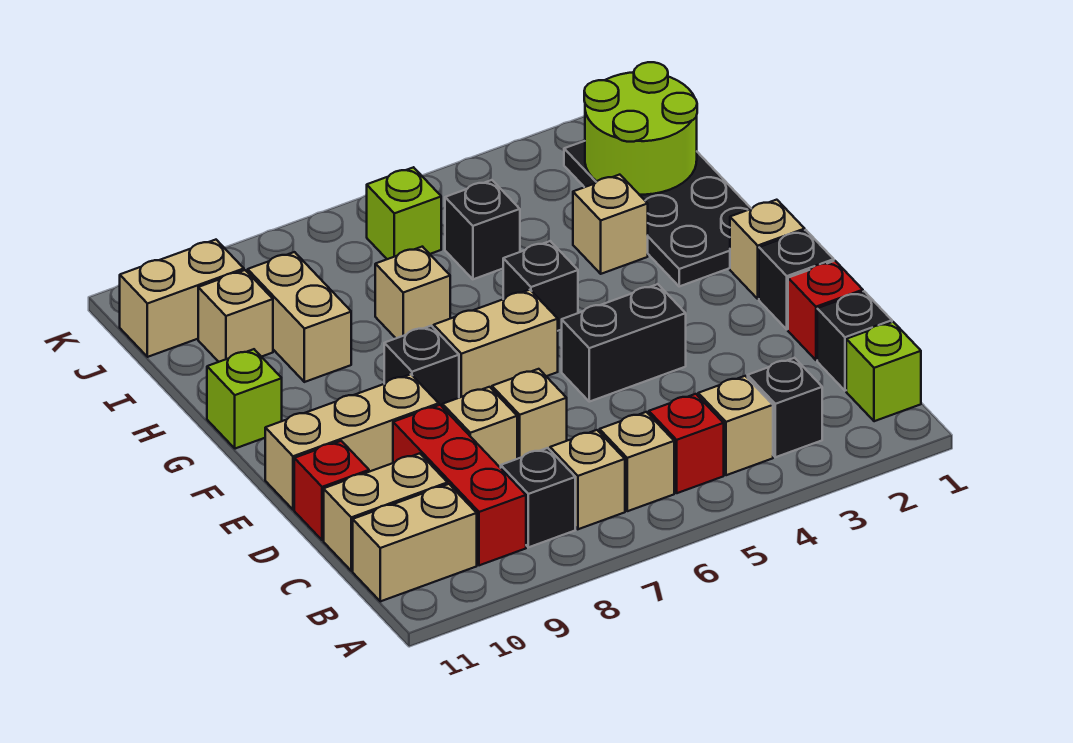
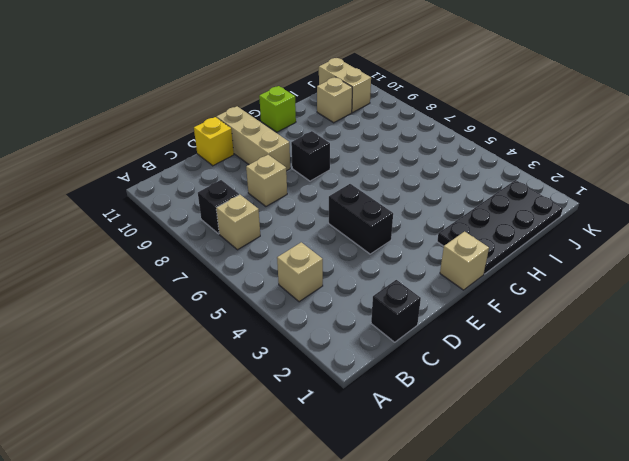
yellow 1x1 brick [194,117,234,166] -> red 1x1 brick [294,441,369,540]
none -> lime 1x1 brick [846,322,921,421]
none -> black 1x1 brick [748,358,822,457]
none -> red 1x1 brick [649,394,724,493]
none -> tan 1x1 brick [600,412,674,511]

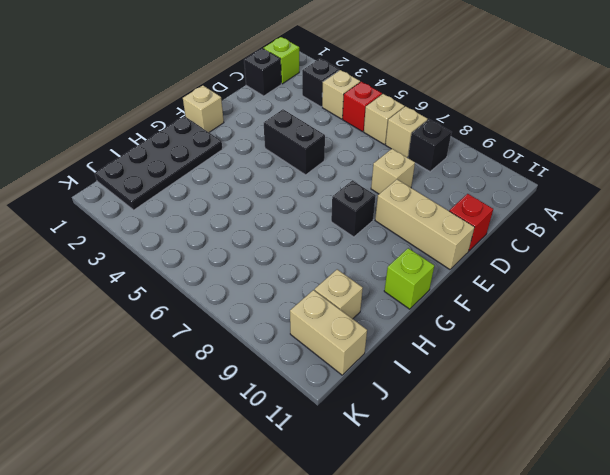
none -> red 1x3 brick [393,405,526,565]
none -> tan 1x2 brick [353,484,477,601]
none -> tan 1x2 brick [324,453,448,571]
none -> red 1x1 brick [788,261,863,360]

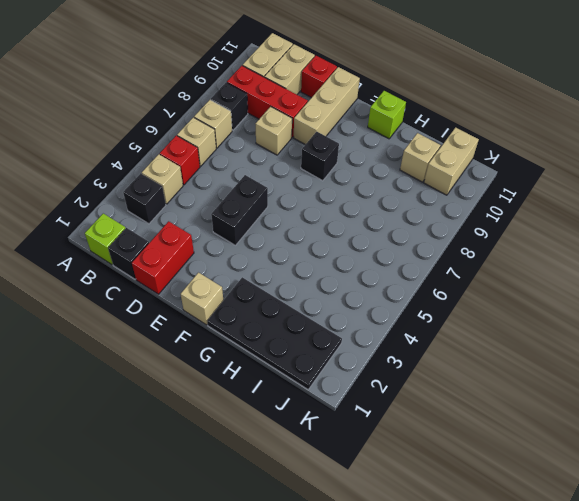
red 1x2 brick [132,221,194,294] -> red 1x1 brick [788,261,863,360]
none -> tan 1x1 brick [492,369,567,459]
none -> black 1x1 brick [759,230,834,329]
none -> tan 1x2 brick [434,290,558,398]
none -> black 1x1 brick [503,241,578,331]

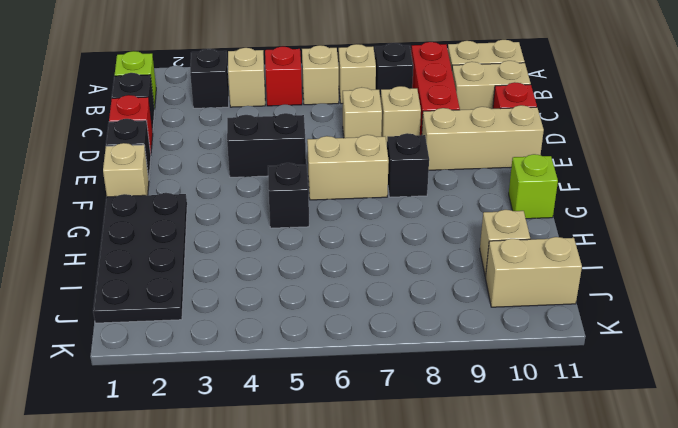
none -> tan 1x1 brick [573,175,648,274]
none -> tan 1x1 brick [375,247,450,338]
none -> tan 1x2 brick [248,252,351,382]
none -> black 1x1 brick [445,180,520,279]

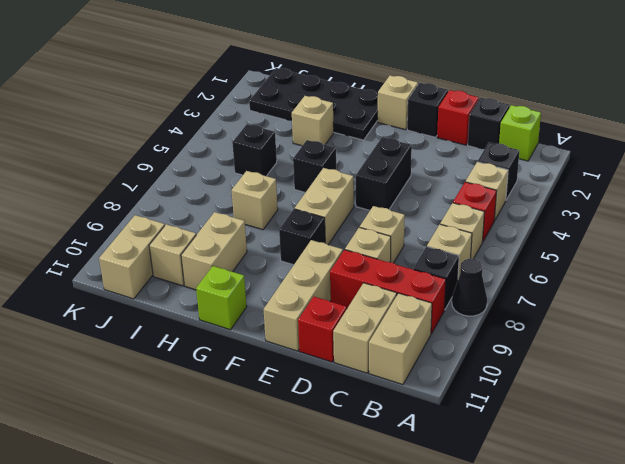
black 1x1 cone [452,259,487,316] -> none
tan 1x2 brick [181,212,247,290] -> tan 1x2 brick turned to [248,252,351,382]
none -> lime 1x1 brick [367,167,441,259]
none -> lime 2x2 round brick [584,62,697,195]

